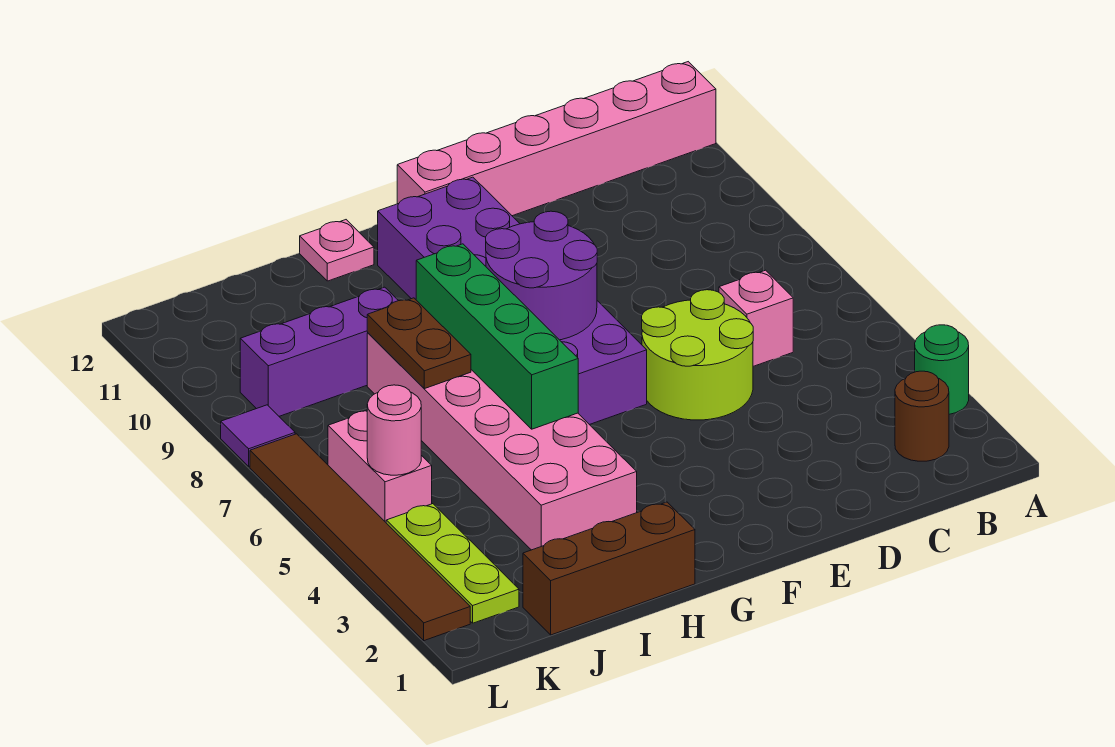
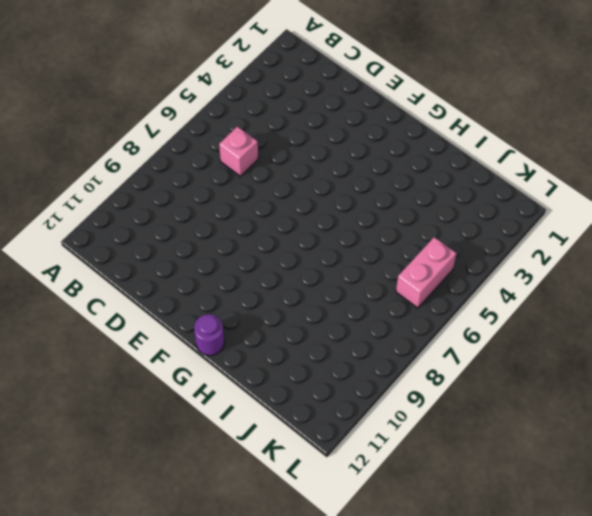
purple 1x1 round brick [194,314,224,356] -> none
none -> green 1x1 round brick [915,325,969,414]
none -> pink 1x6 brick [397,62,716,216]
none -> brown 1x1 round brick [895,371,949,461]

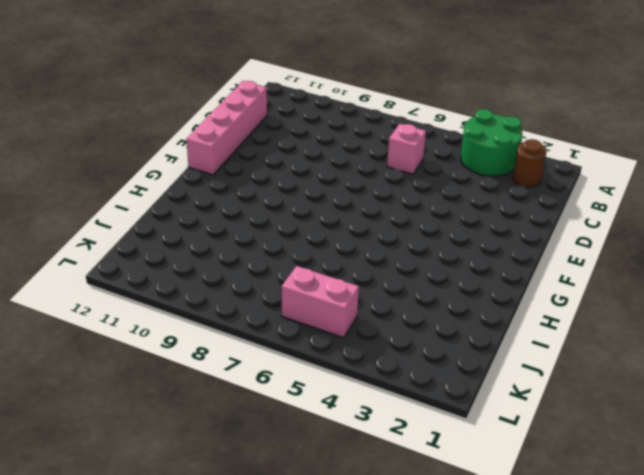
green 2x2 round brick [460,109,522,176] -> green 1x1 round brick [915,325,969,414]
pink 1x4 brick [186,81,267,175] -> pink 1x6 brick [397,62,716,216]
none -> lime 2x2 round brick [642,290,753,420]
none -> purple 2x6 brick [378,177,647,425]
none -> brown 1x3 brick [523,502,695,635]

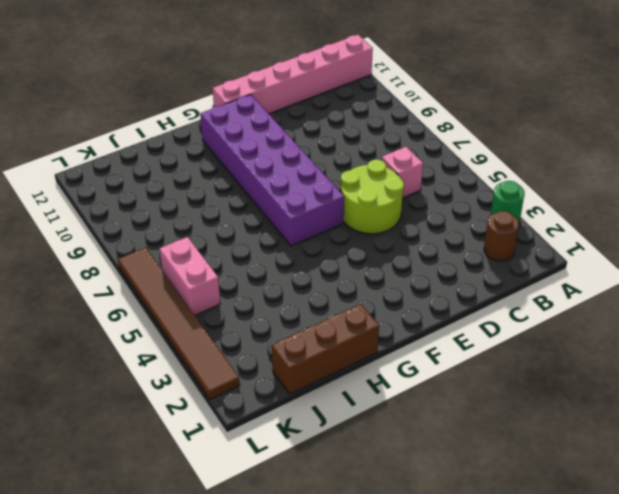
none -> pink 2x6 brick [367,333,637,550]
none -> pink 1x1 plate [300,220,374,281]
none -> purple 1x3 brick [240,287,398,416]

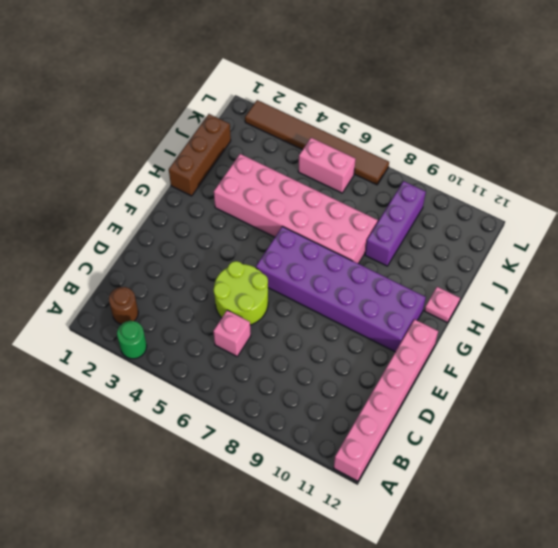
none -> lime 1x3 plate [386,504,519,623]
none -> purple 1x1 tile [221,405,295,466]
none -> purple 2x2 round brick [486,211,597,340]

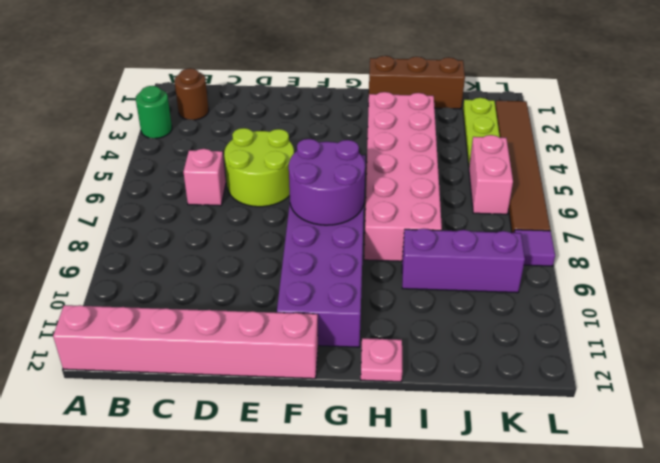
none -> green 1x4 brick [416,244,578,429]
none -> brown 1x2 plate [367,298,471,389]
none -> pink 1x1 round brick [367,385,421,475]

